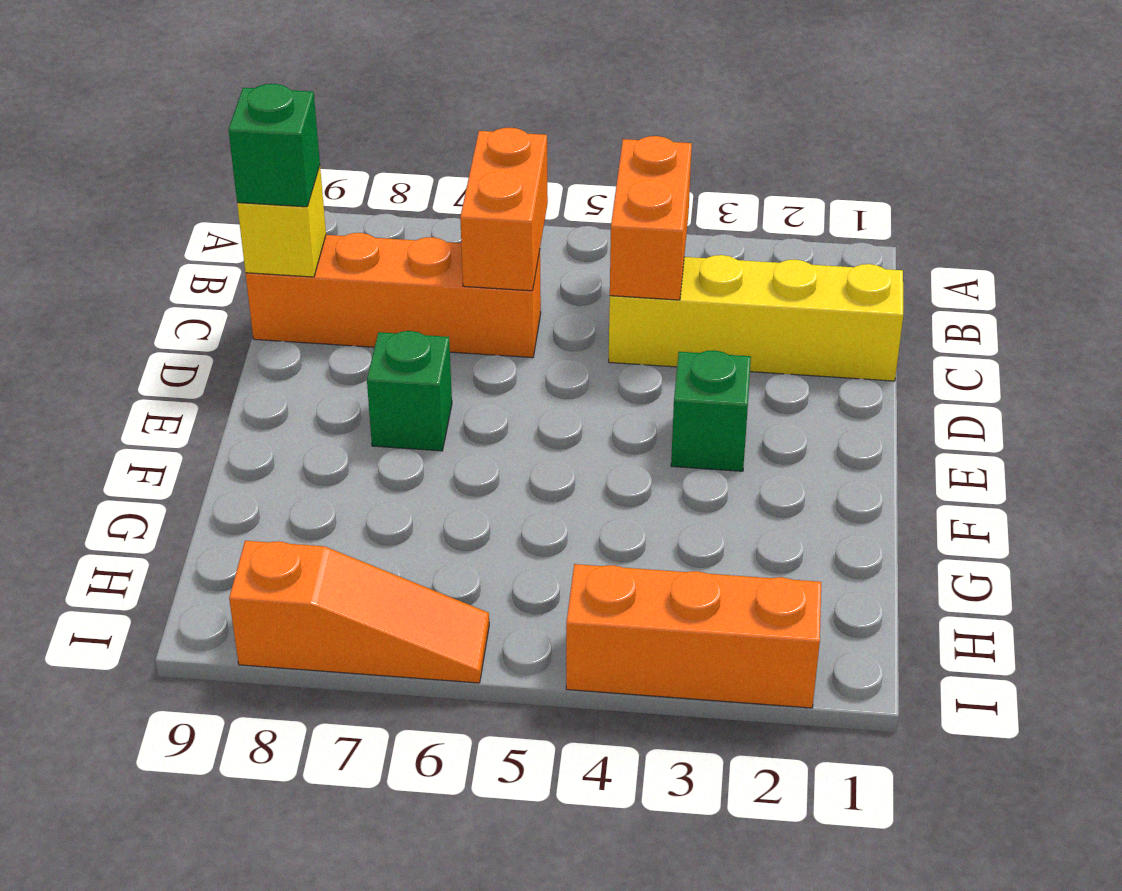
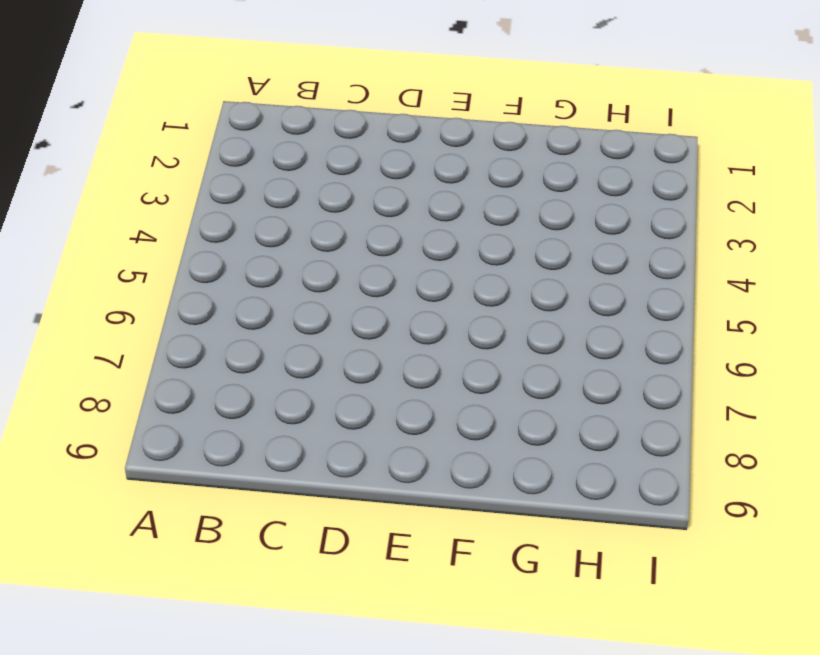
none -> yellow 1x4 brick [609,255,903,381]
none -> orange 1x4 brick [246,233,541,358]

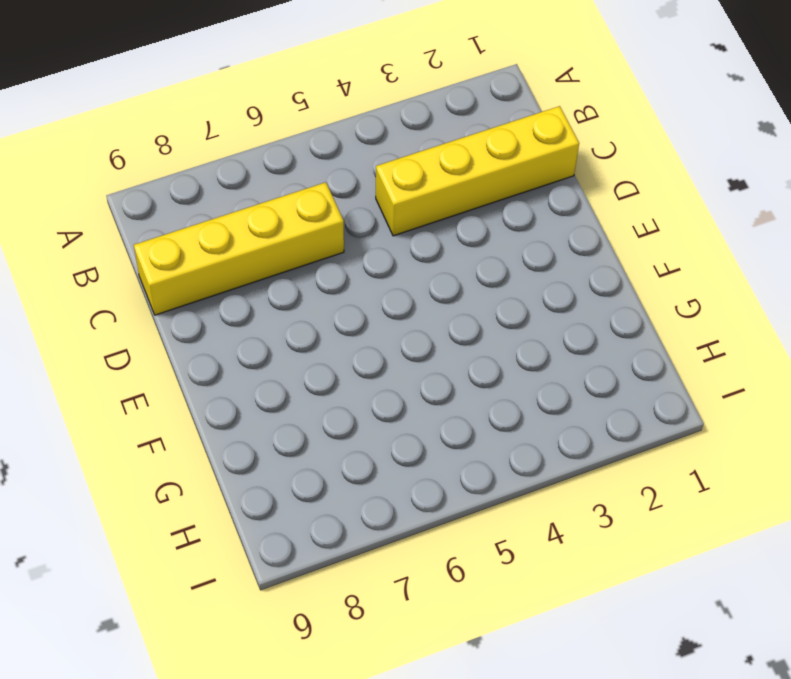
yellow 1x4 brick [134,182,344,315] -> orange 1x4 brick [246,233,541,358]
none -> green 1x1 brick [671,350,751,471]
none -> green 1x1 brick [367,331,452,451]

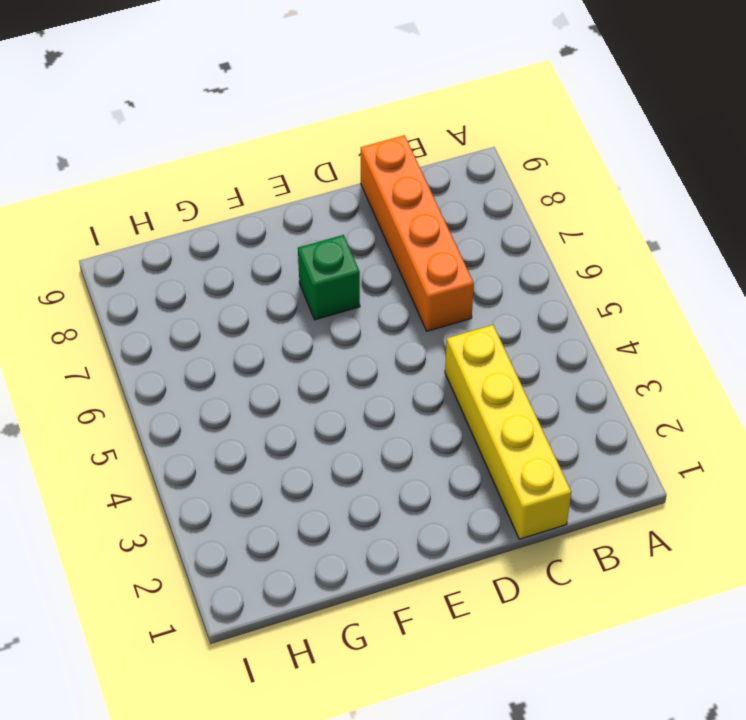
none -> green 1x1 brick [671,350,751,471]
none -> orange 1x3 brick [566,564,821,708]

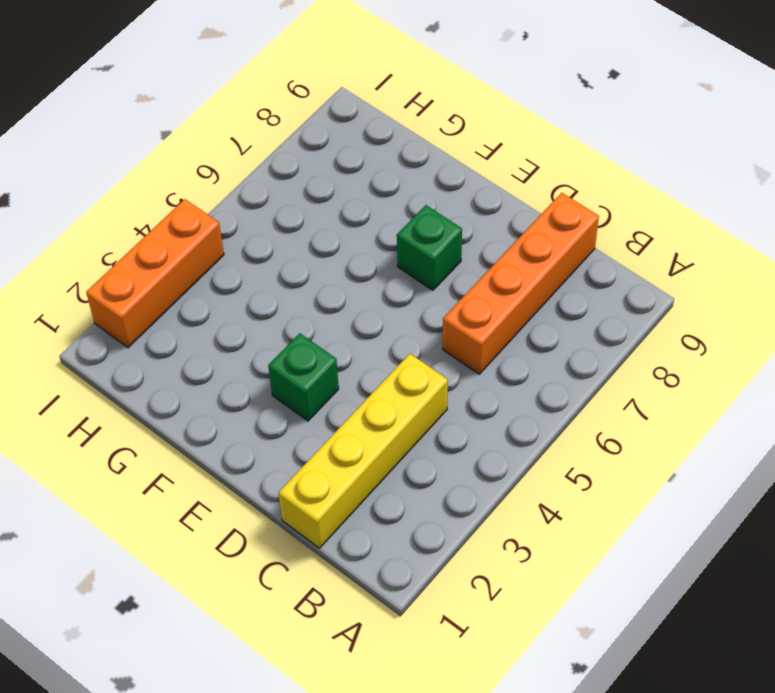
none -> orange 1x3 slope [229,541,489,683]
none -> orange 1x2 brick [610,136,692,300]

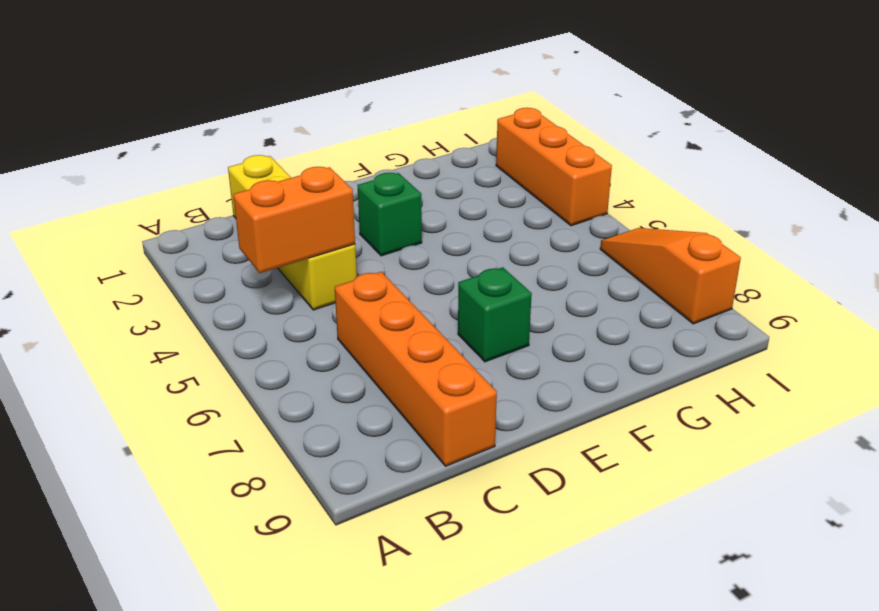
none -> orange 1x2 brick [460,128,548,291]
none -> yellow 1x1 brick [237,166,326,277]

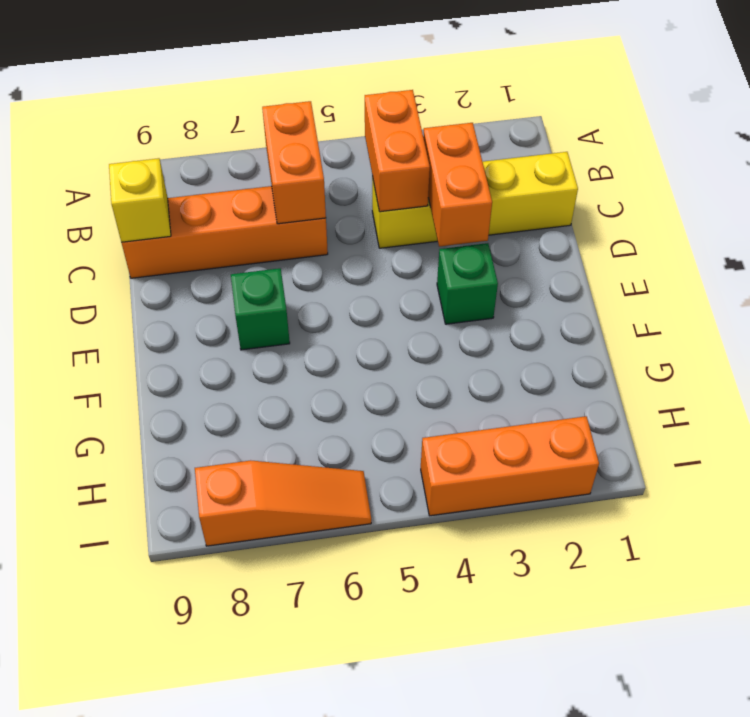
orange 1x2 brick [423,123,492,247] -> none
none -> green 1x1 brick [228,84,320,207]

